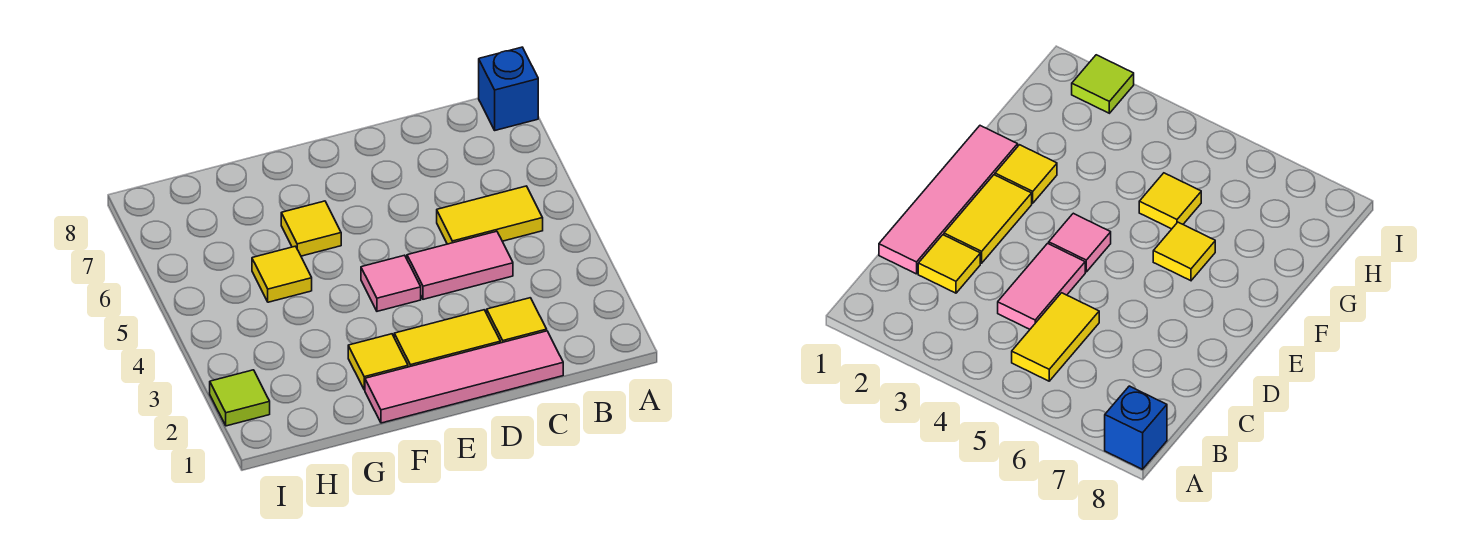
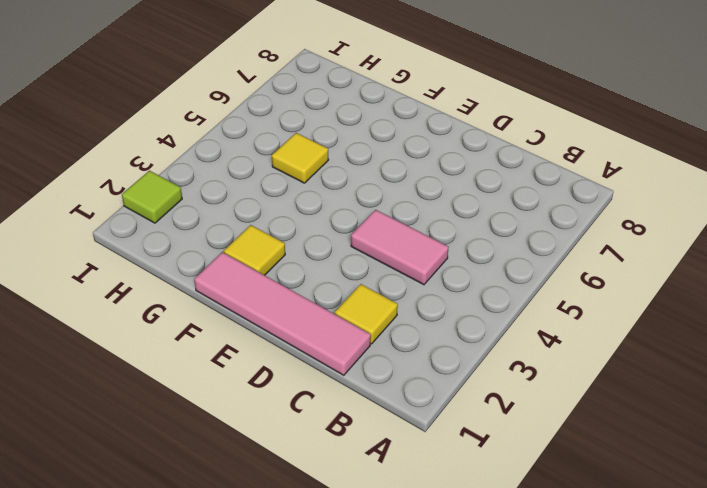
none -> blue 1x1 brick [479,47,538,130]
none -> yellow 1x2 tile [437,186,543,244]

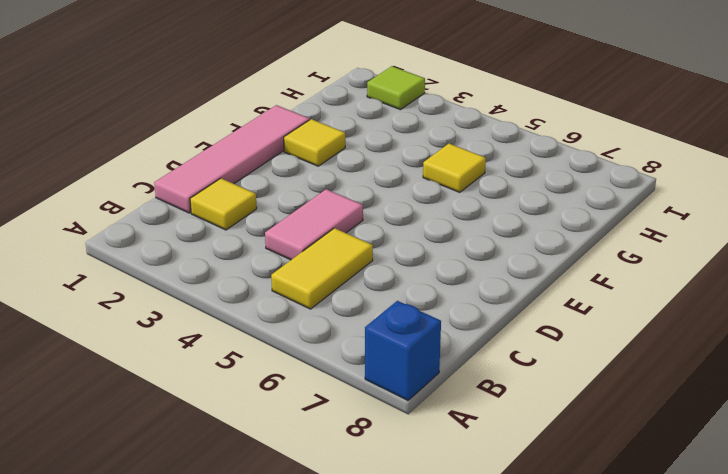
none -> yellow 1x2 tile [394,310,500,367]
none -> pink 1x1 tile [361,255,421,311]

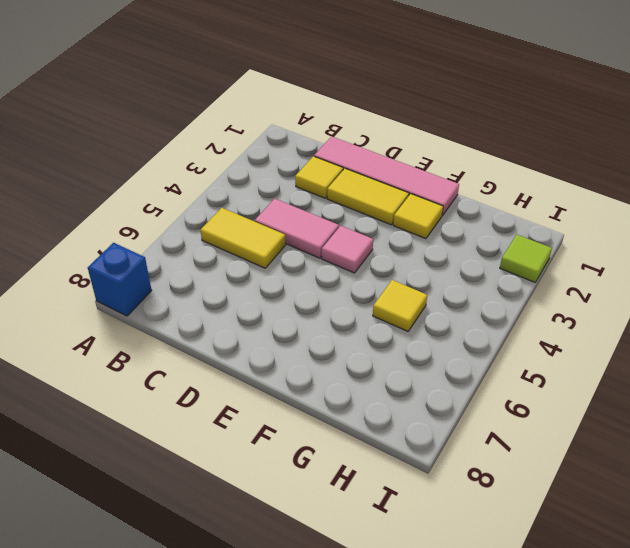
none -> yellow 1x1 tile [281,201,341,256]

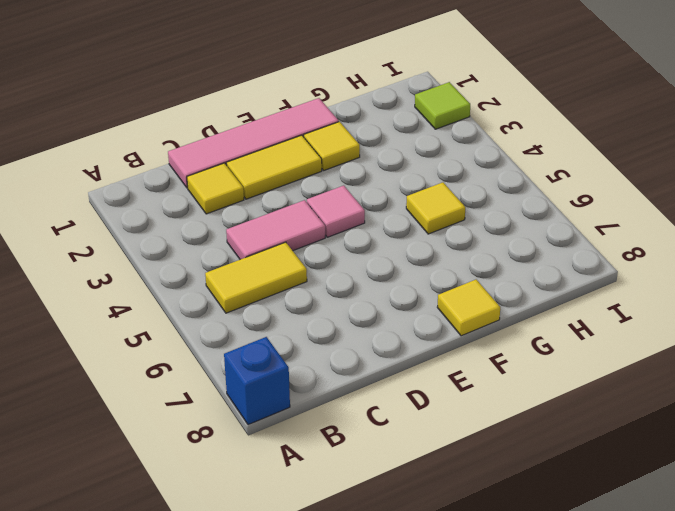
yellow 1x1 tile [437,280,500,336] -> yellow 1x1 tile moved to [281,201,341,256]

